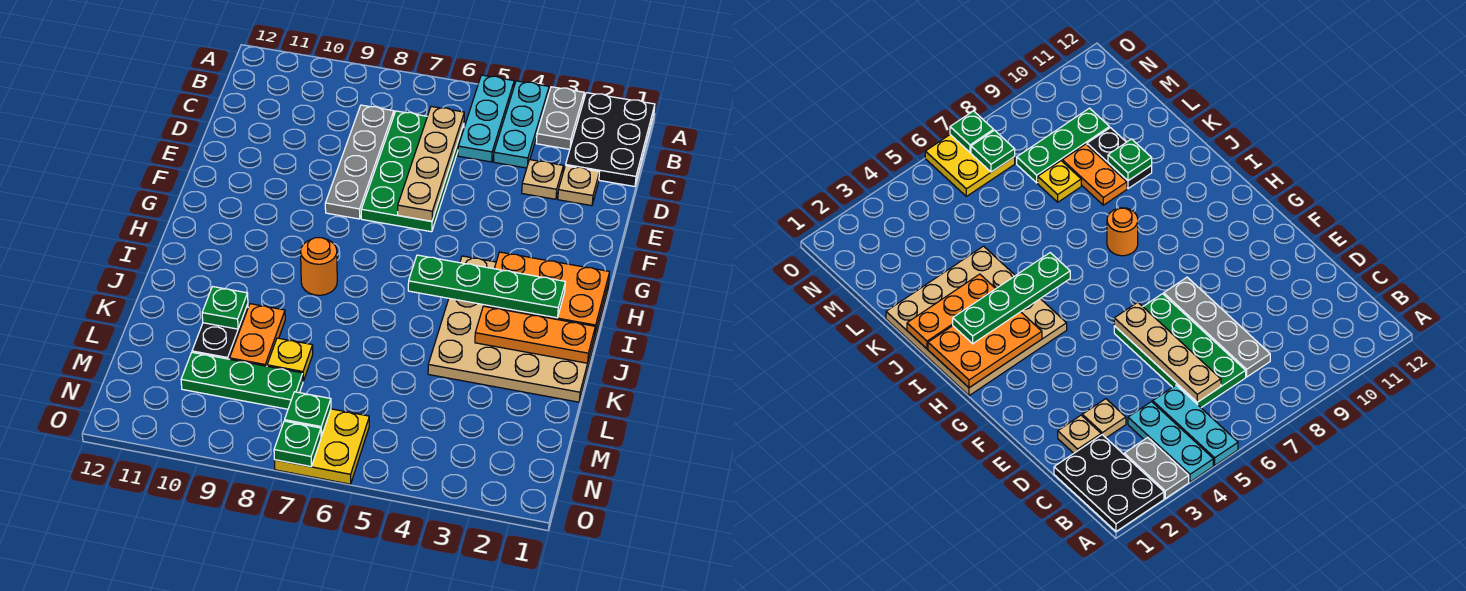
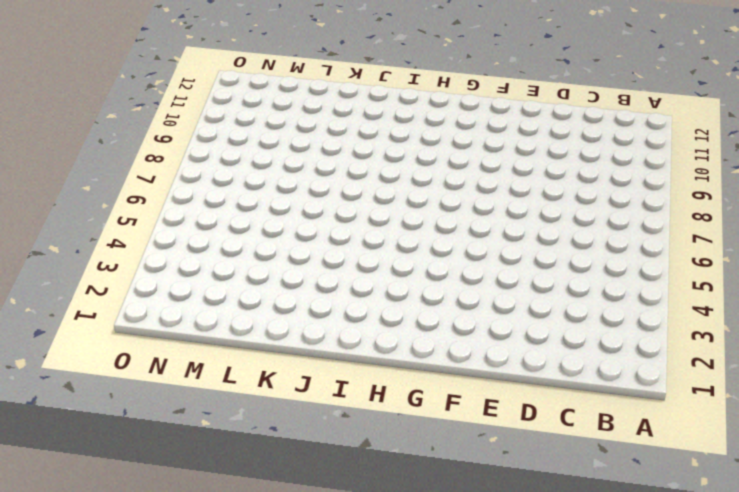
none -> black 2x3 plate [566,93,655,186]
none -> grey 1x2 plate [536,87,584,149]
none -> cyan 1x3 plate [494,81,549,168]

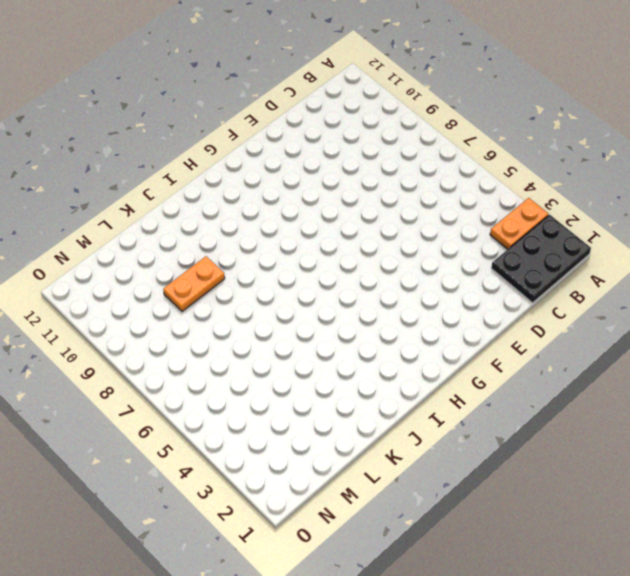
orange 1x2 plate [490,198,548,249] -> grey 1x2 plate [536,87,584,149]
none -> cyan 1x3 plate [494,81,549,168]
none -> cyan 1x3 plate [458,75,514,162]
none -> green 2x4 plate [361,111,464,232]

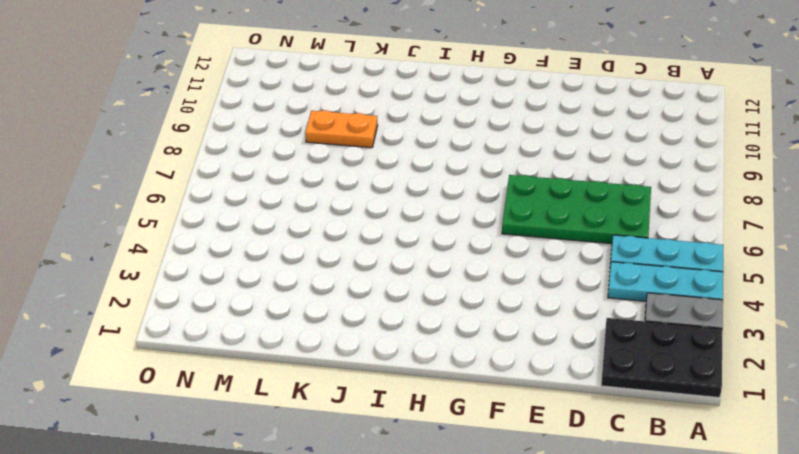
none -> grey 1x4 plate [325,105,394,219]
none -> tan 1x1 plate [558,166,599,206]
none -> tan 1x1 plate [522,160,563,199]

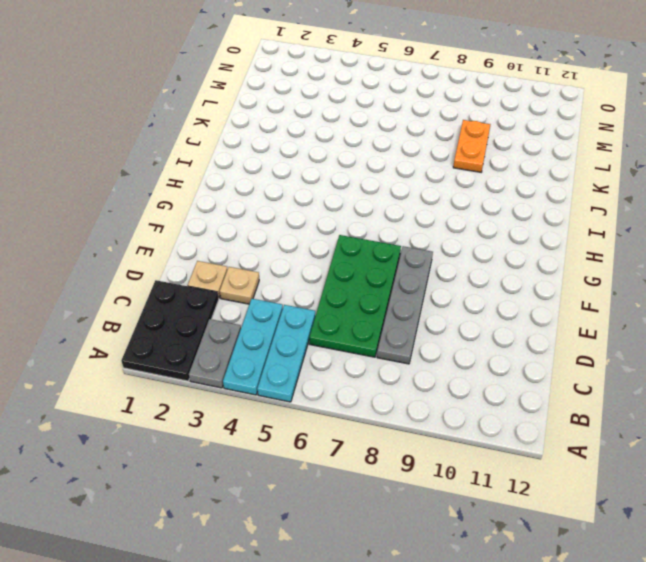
none -> tan 4x4 plate [428,256,609,402]
none -> orange 1x1 round brick [301,238,337,295]
none -> black 1x2 plate [192,304,248,359]

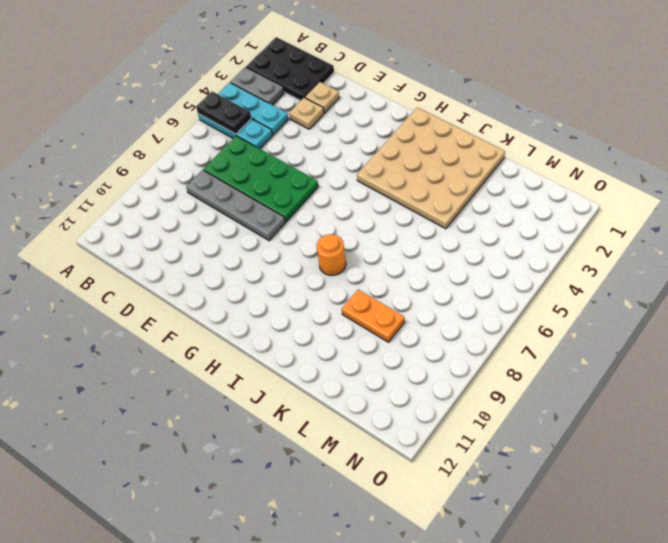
black 1x2 plate [196,91,251,134] -> black 1x2 plate moved to [192,304,248,359]
none -> yellow 1x1 plate [267,338,313,381]
none -> green 1x3 plate [181,352,303,409]
none -> yellow 2x2 plate [274,409,369,484]

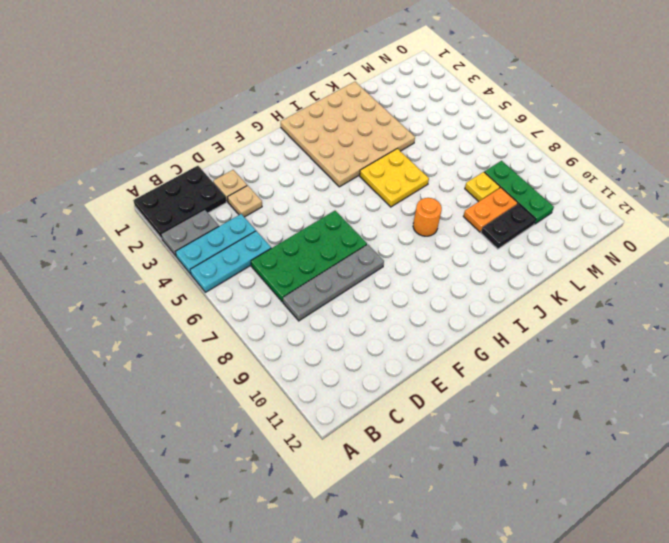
yellow 2x2 plate [360,149,429,207] -> yellow 2x2 plate moved to [274,409,369,484]
none -> tan 1x4 plate [398,107,464,221]
none -> orange 2x3 plate [484,252,610,333]
none -> orange 1x3 plate [475,306,595,363]

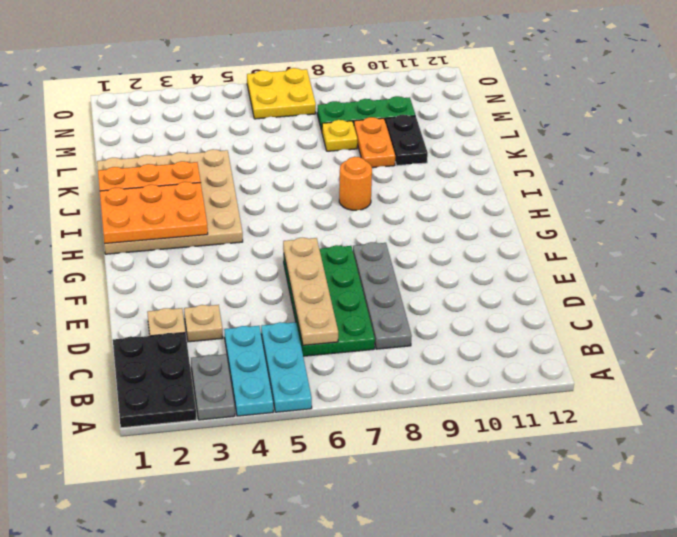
none -> green 1x1 plate [202,287,248,329]
none -> green 1x1 plate [285,392,331,436]
none -> green 1x1 plate [274,421,321,467]

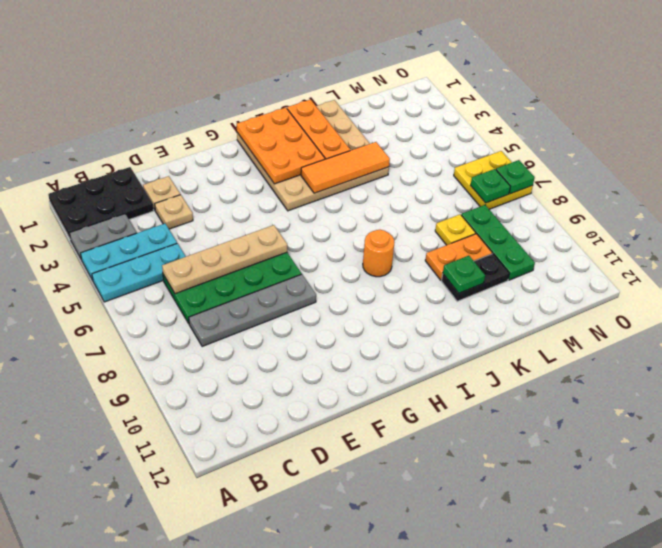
orange 1x3 tile [301,142,390,193] -> none
none -> green 1x4 plate [408,255,565,318]

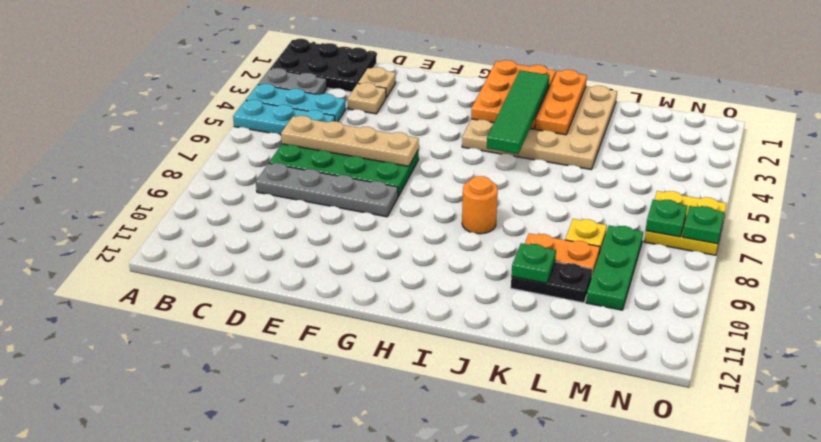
green 1x4 tile [487,70,550,154] -> green 1x4 plate [408,255,565,318]

